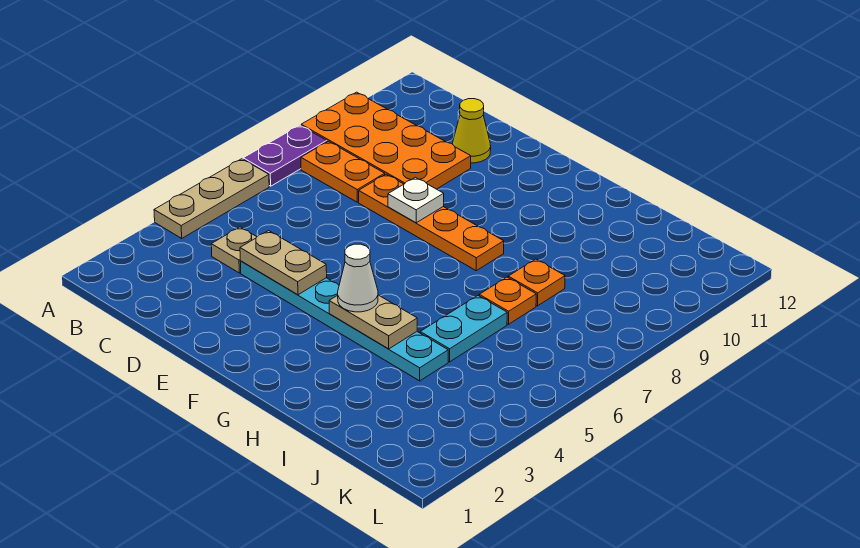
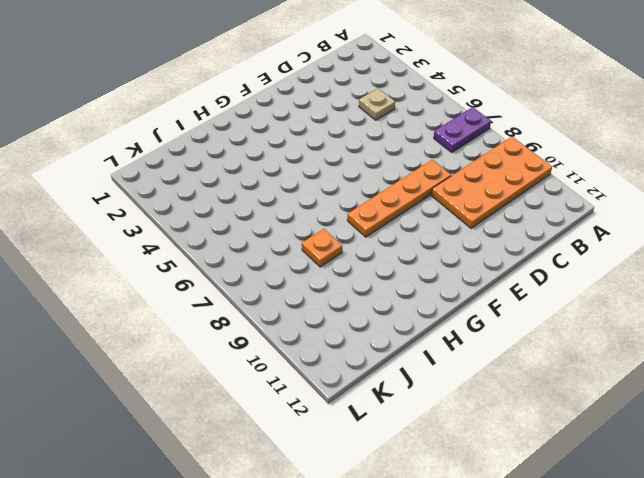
purple 1x2 plate [434,107,491,153] -> purple 1x2 plate turned to [243,125,327,186]
none -> tan 1x3 plate [154,159,269,238]
none -> orange 1x2 plate [301,141,385,202]
none -> cyan 1x6 plate [240,261,448,381]

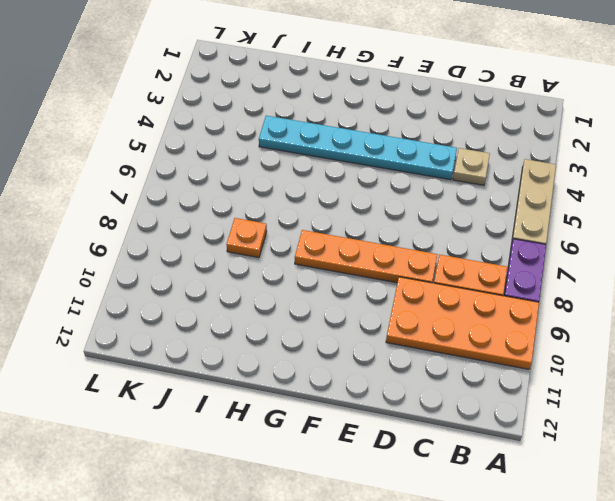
none -> yellow 1x1 cone [452,99,491,163]
none -> cyan 1x2 plate [420,296,507,362]
none -> orange 1x1 plate [479,277,536,324]

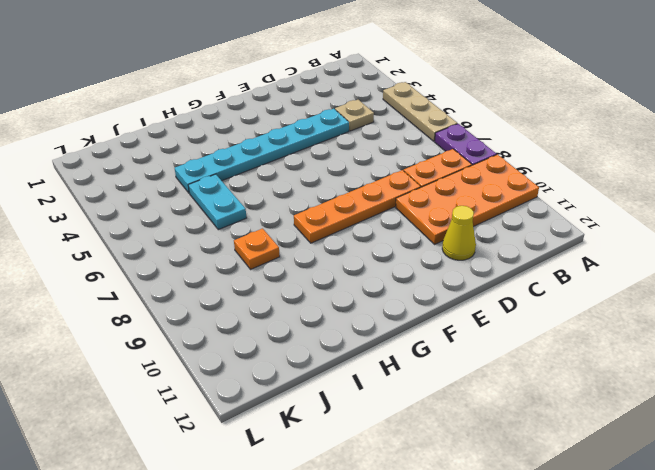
none -> orange 1x1 plate [479,277,536,324]
none -> tan 1x2 plate [240,231,327,295]
none -> white 1x1 plate [388,177,444,223]

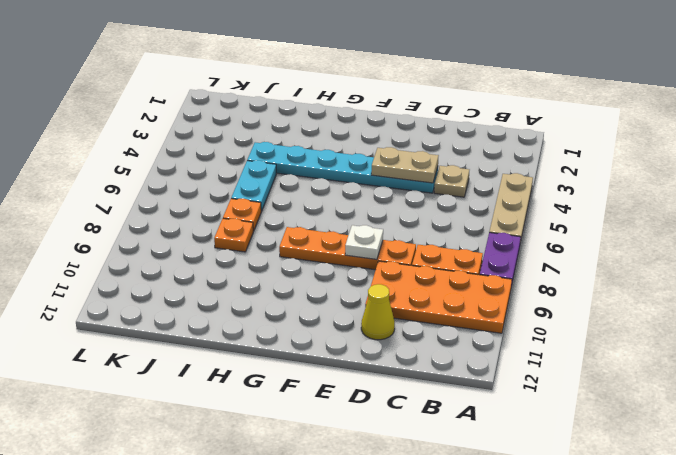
none -> tan 1x2 plate [329,295,417,349]
none -> white 1x1 cone [338,244,378,312]

